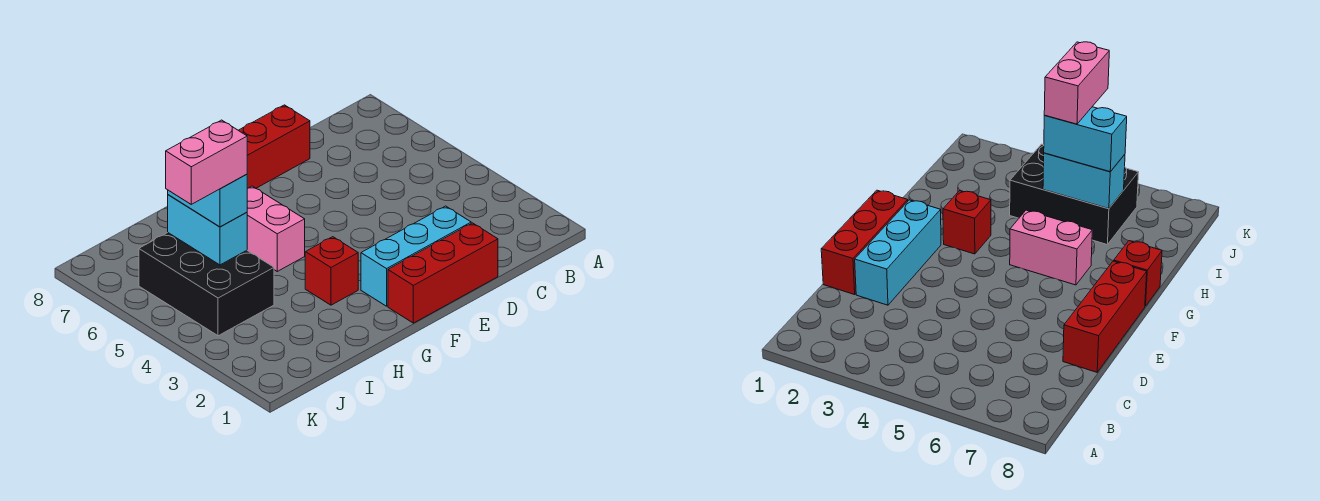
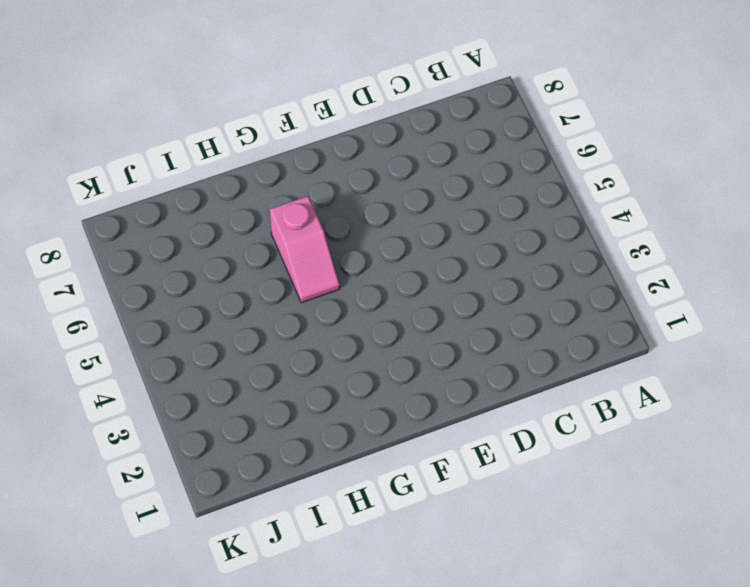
pink 1x2 slope [270,196,340,303] -> pink 1x2 brick [247,186,305,271]
none -> red 1x3 brick [388,223,498,323]
none -> cyan 1x3 brick [361,206,471,306]

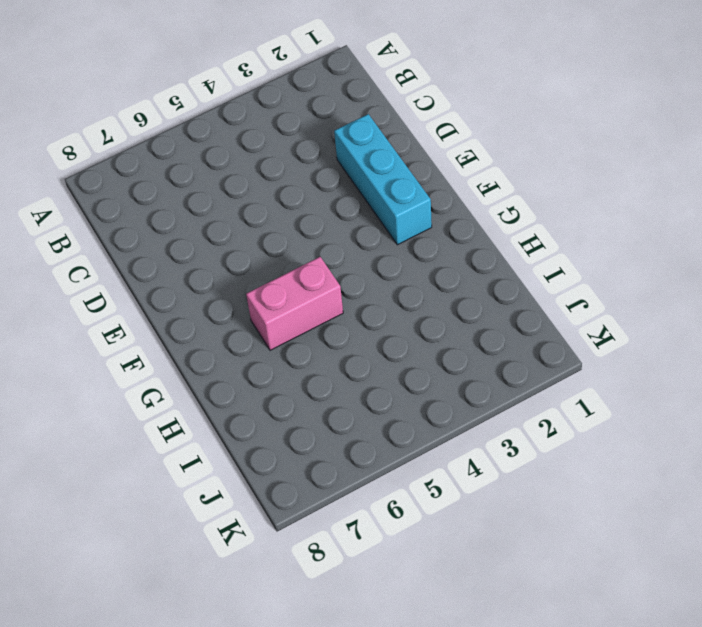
none -> red 1x3 brick [388,223,498,323]
none -> red 1x3 brick [239,105,310,188]

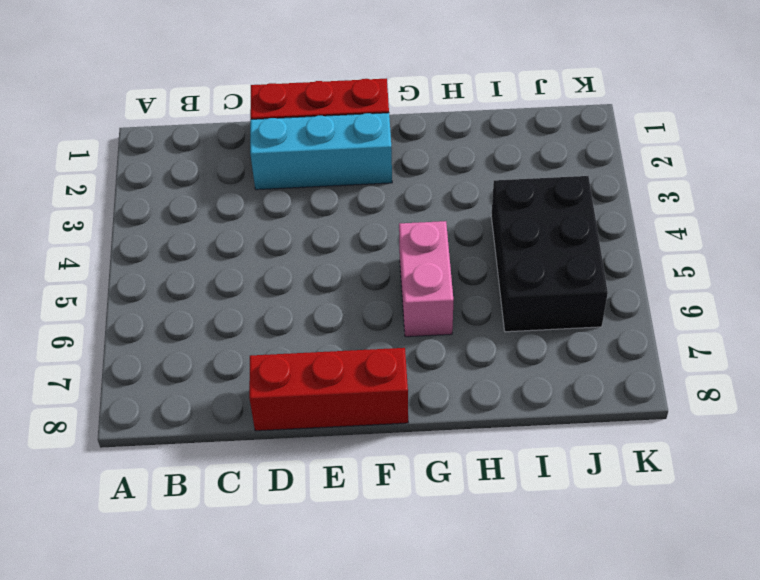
none -> red 1x1 brick [305,237,358,305]
none -> red 1x1 brick [1114,241,1162,306]

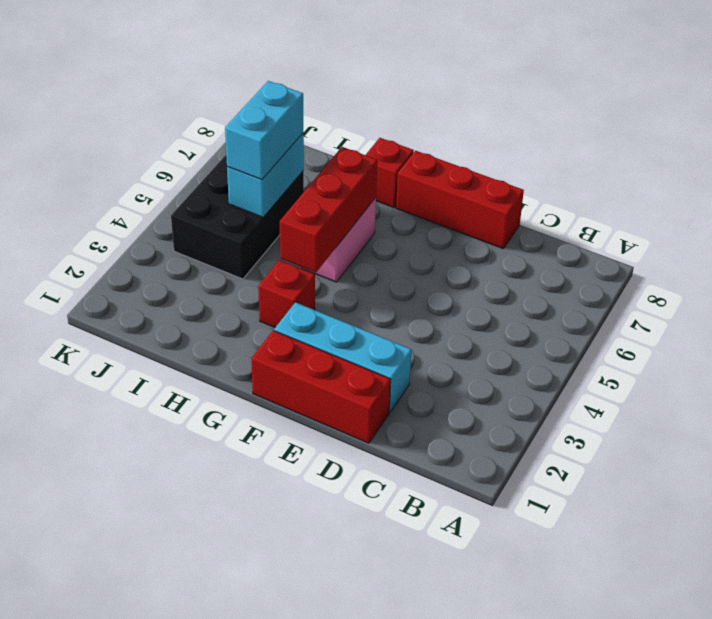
red 1x3 brick [280,147,377,272] -> none
none -> pink 1x2 brick [166,120,247,204]

